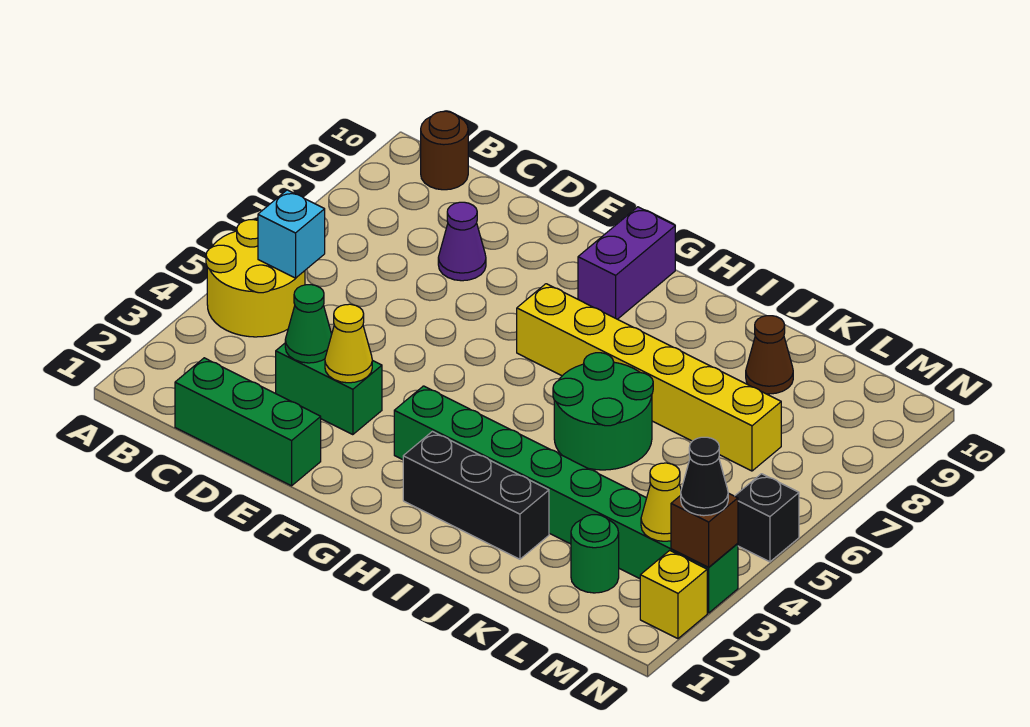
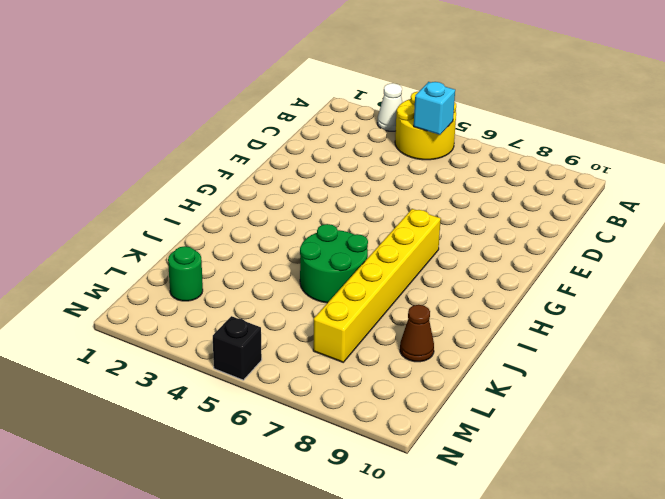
white 1x1 cone [377,83,402,131] -> none
none -> brown 1x1 round brick [421,111,468,190]
none -> green 1x3 brick [175,358,321,486]
none -> green 1x2 brick [276,343,382,435]

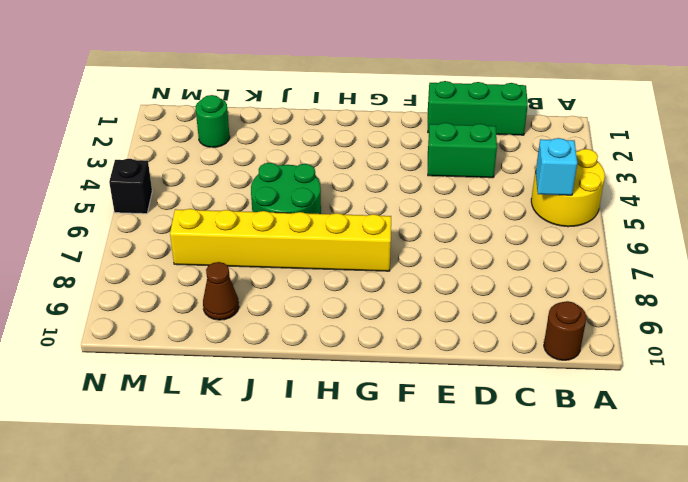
none -> purple 1x1 cone [438,202,486,281]
none -> green 1x8 brick [394,386,738,613]
none -> purple 1x2 brick [578,207,675,319]

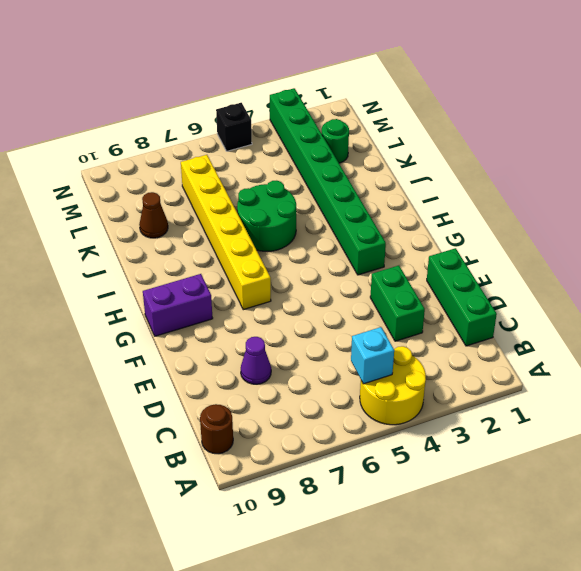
none -> black 1x3 brick [403,432,549,559]
none -> yellow 1x1 brick [640,550,707,639]
none -> green 1x1 cone [285,285,332,363]

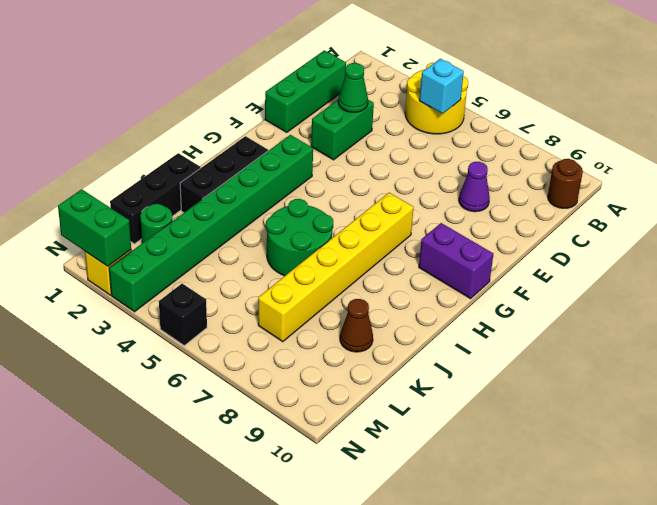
black 1x3 brick [110,153,201,244] -> none
green 1x2 brick [58,189,131,266] -> none
none -> yellow 1x1 cone [325,304,372,383]
none -> yellow 1x1 cone [641,463,681,541]
none -> brown 1x1 brick [671,493,738,567]

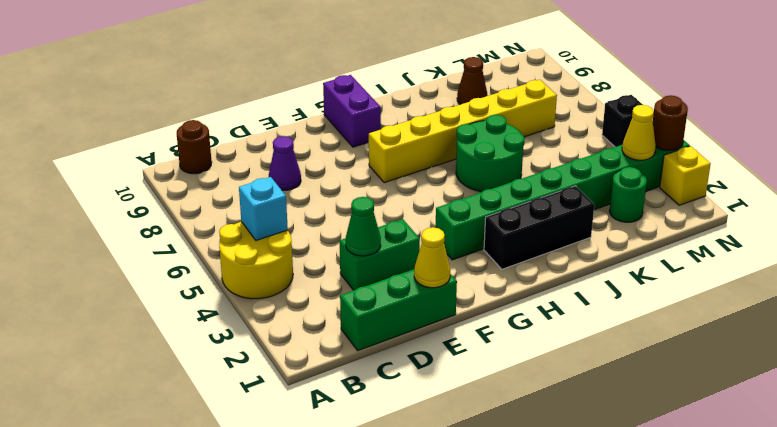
yellow 1x1 cone [414,227,450,288] -> yellow 1x1 cone moved to [325,304,372,383]
brown 1x1 round brick [653,95,688,150] -> brown 1x1 brick [671,493,738,567]
none -> black 1x1 cone [681,437,728,516]

